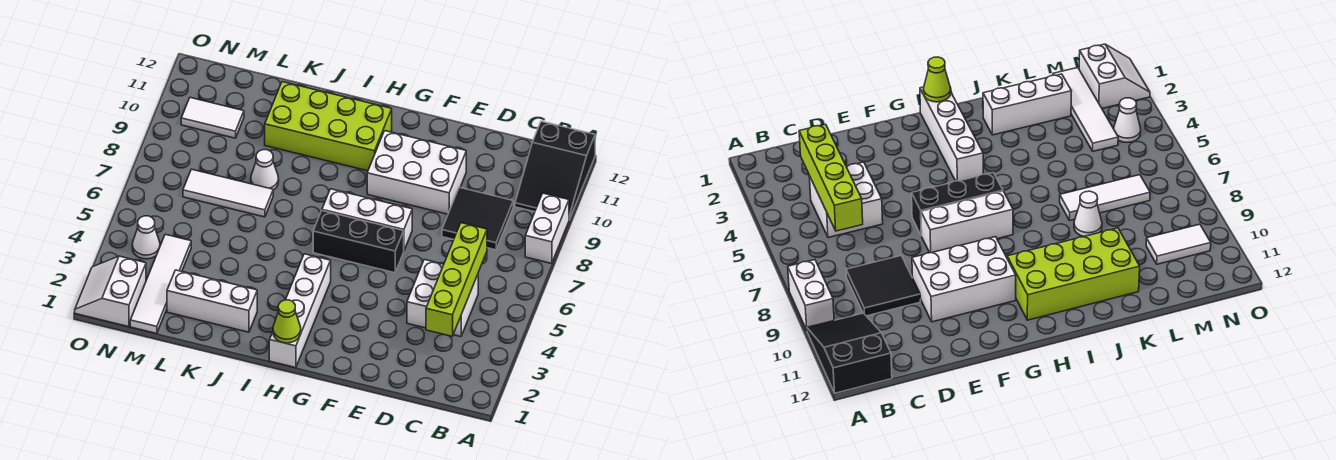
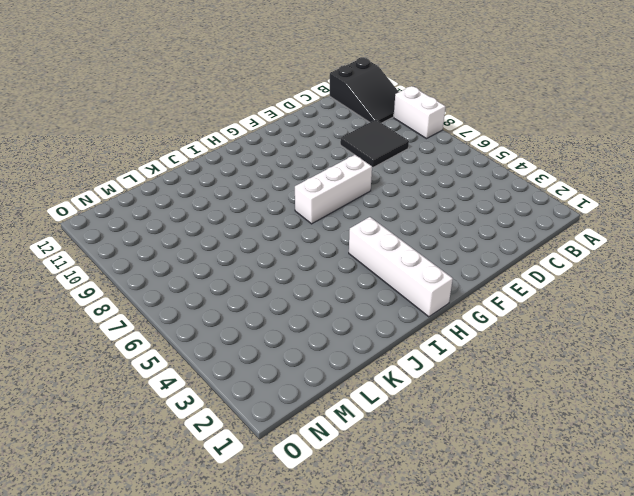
none -> white 2x2 brick [407,260,478,337]
none -> white 2x3 brick [367,131,466,214]
none -> black 1x3 brick [313,211,404,273]

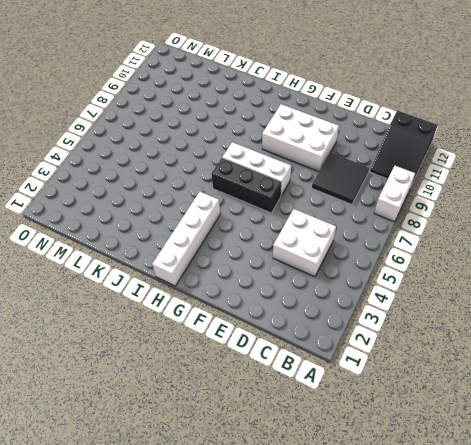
none -> lime 2x4 brick [265,82,392,171]
none -> white 1x3 brick [167,270,257,332]
none -> white 1x3 tile [183,169,273,217]

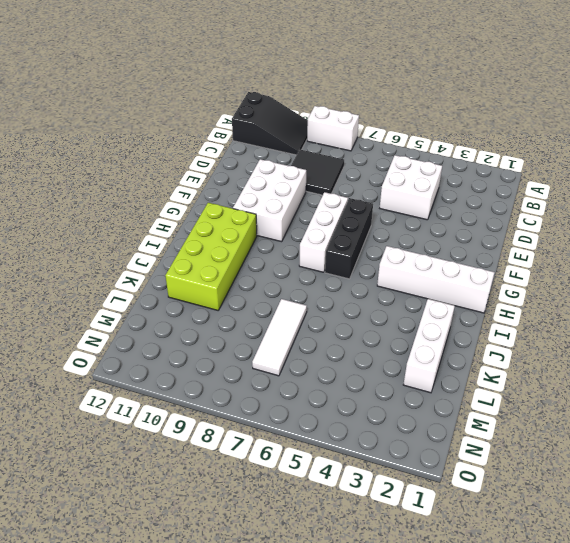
none -> white 1x1 cone [251,150,279,190]
none -> white 1x4 tile [130,234,191,333]
none -> white 1x2 tile [181,98,244,138]

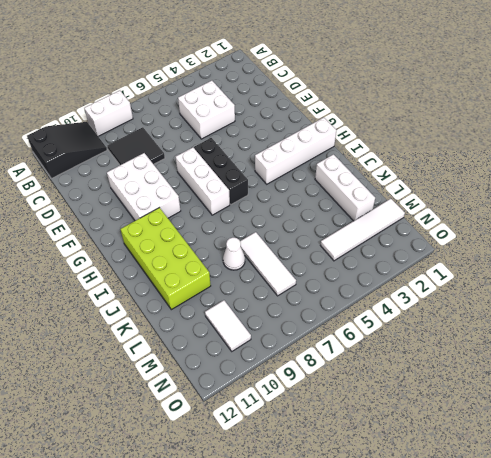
none -> white 2x2 slope [75,256,146,327]
none -> white 1x1 cone [132,216,160,259]
none -> lime 1x4 brick [426,223,487,336]

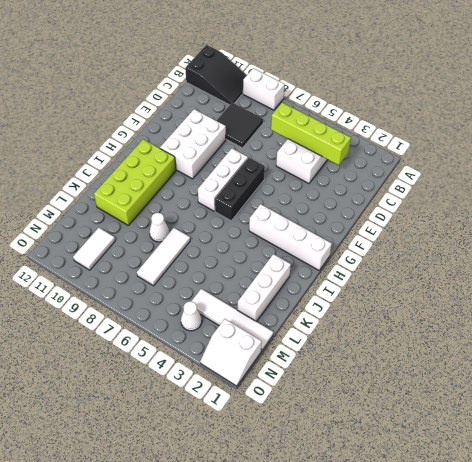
none -> lime 1x1 cone [273,300,301,343]

